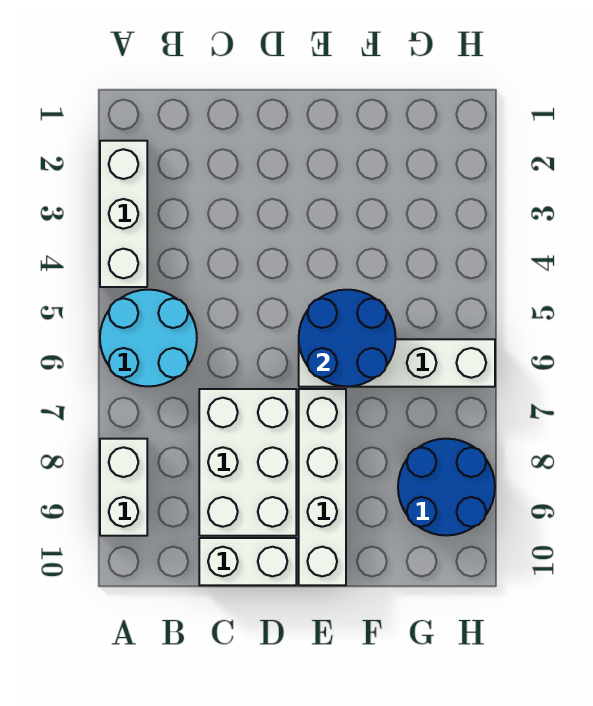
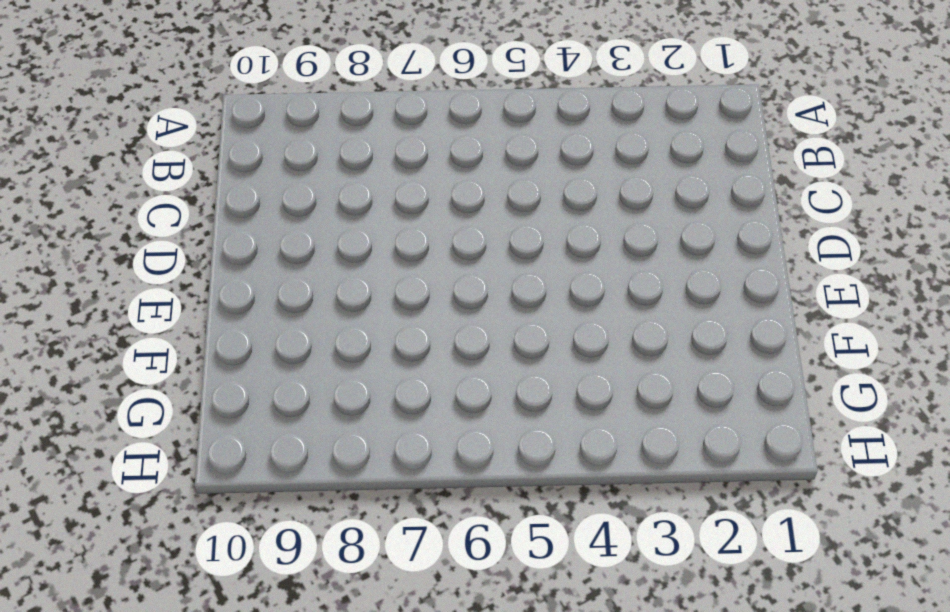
none -> white 1x3 brick [100,141,147,287]
none -> cyan 2x2 round brick [100,290,197,386]

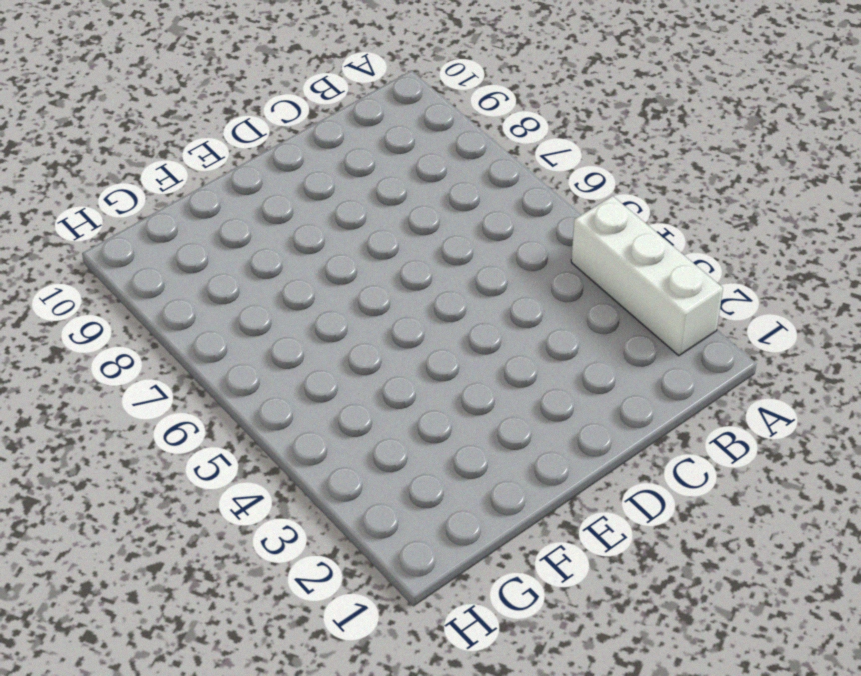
none -> cyan 2x2 round brick [100,290,197,386]
none -> white 1x2 brick [100,439,147,536]

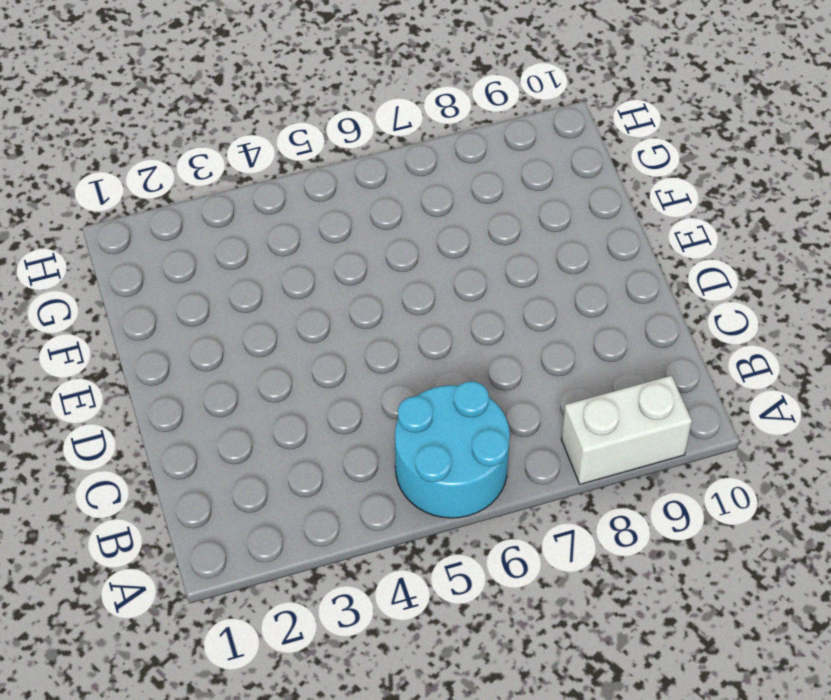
none -> white 1x3 brick [100,141,147,287]
none -> white 2x3 brick [199,389,296,536]

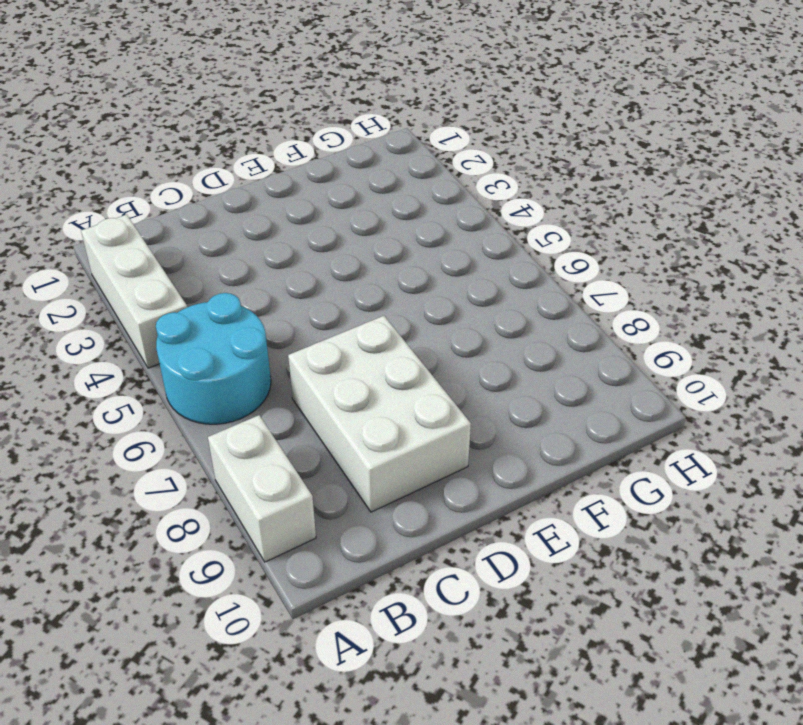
none -> white 1x2 brick [199,538,296,585]
none -> white 1x4 brick [299,339,495,387]

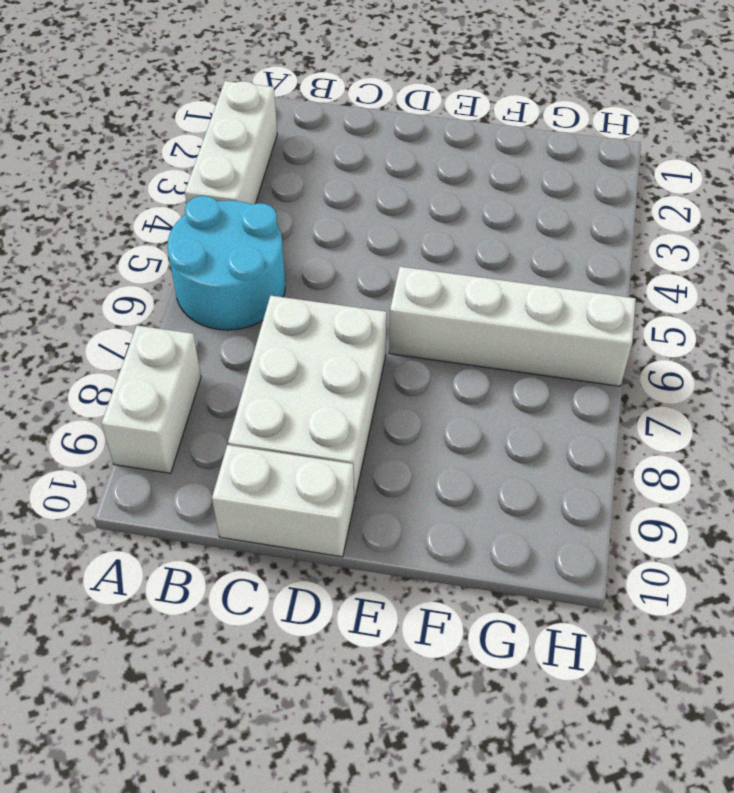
none -> white 1x4 brick [299,389,346,585]
none -> blue 2x2 round brick [398,439,495,536]

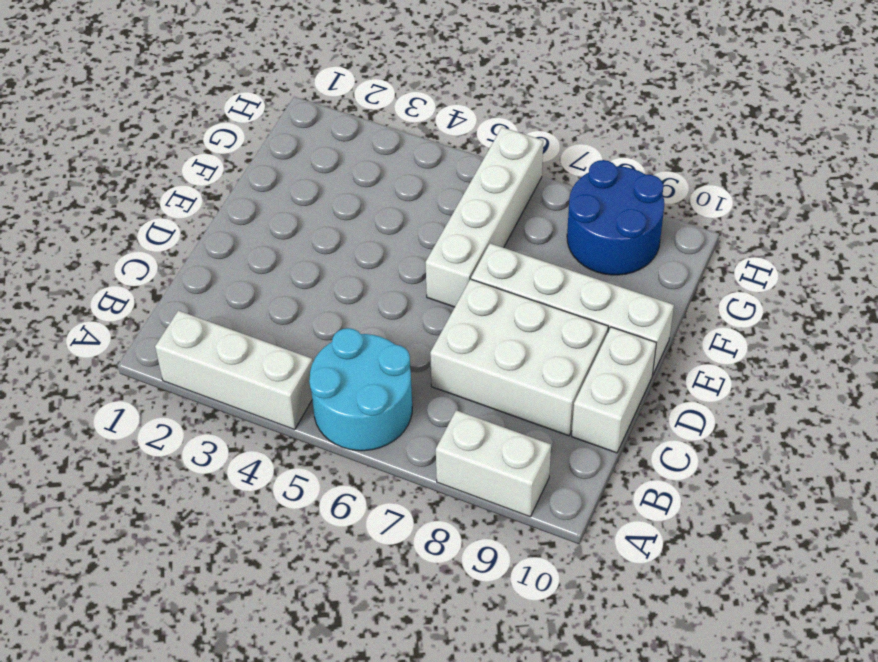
none -> blue 2x2 round brick [299,290,396,387]

